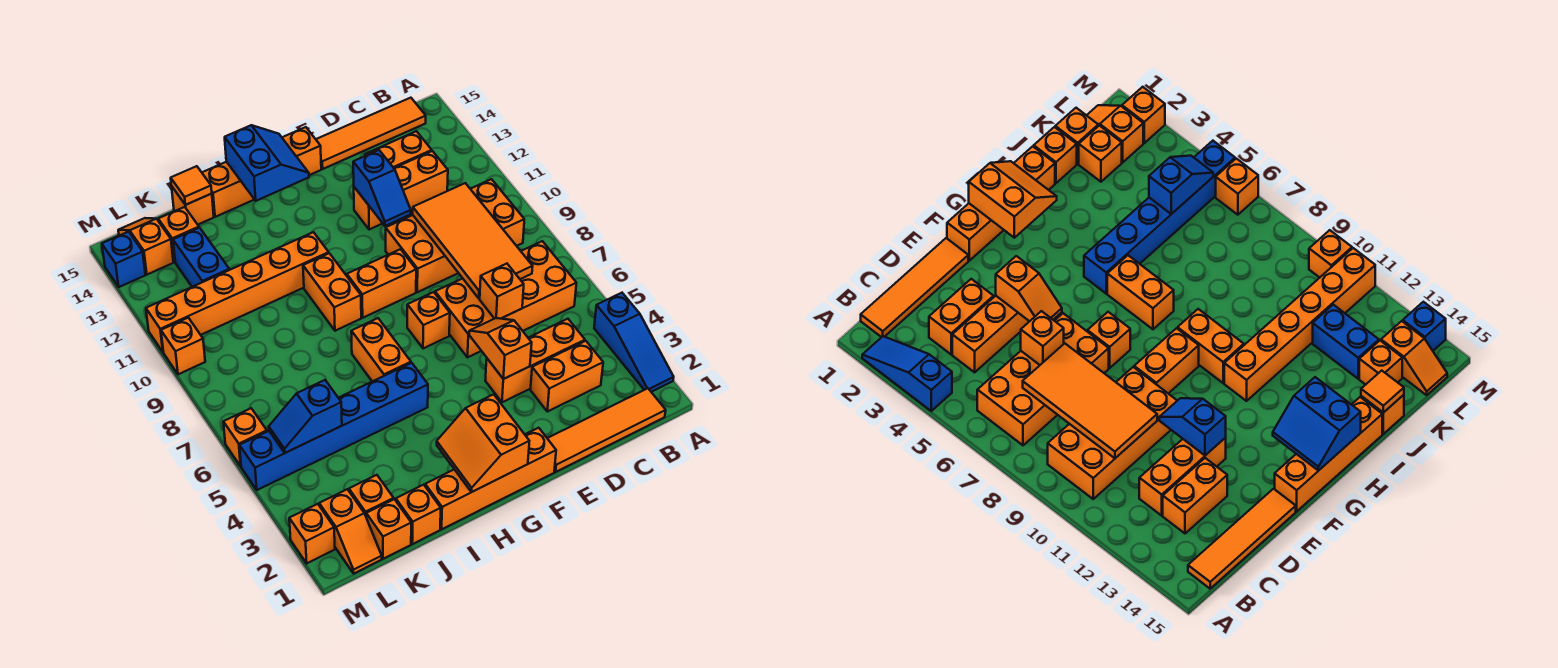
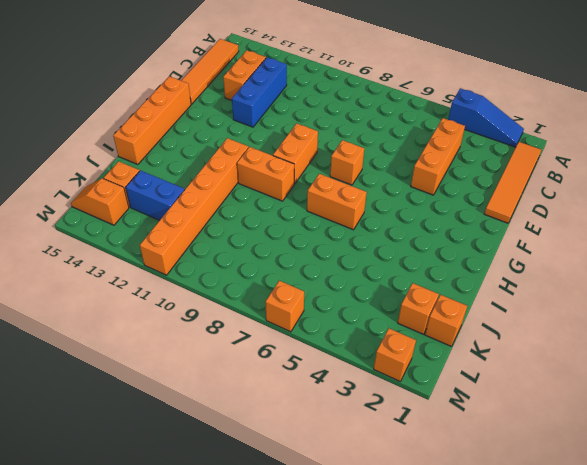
blue 1x3 brick [232,57,287,127] -> orange 1x3 brick [354,151,448,230]
none -> orange 2x4 brick [435,241,576,357]
none -> orange 2x4 brick [386,179,524,292]
none -> orange 1x2 brick [530,341,603,412]
none -> orange 1x4 brick [425,428,556,529]

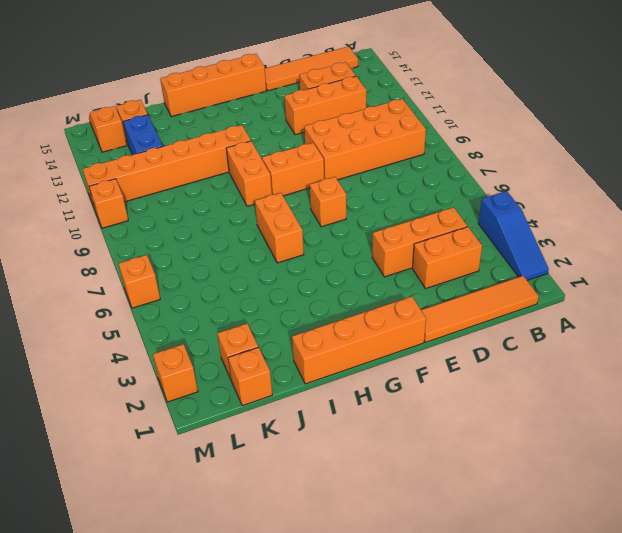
none -> orange 2x4 brick [435,241,576,357]
none -> blue 1x6 brick [240,363,428,490]
none -> orange 1x1 brick [396,485,441,544]
none -> orange 1x1 brick [172,187,214,225]

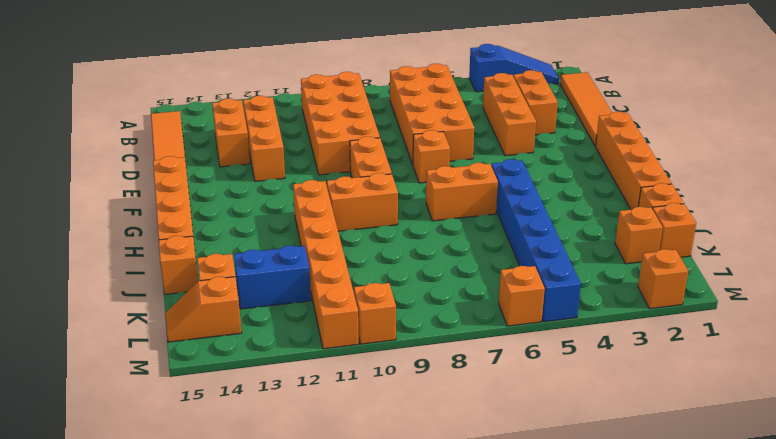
none -> orange 1x2 slope [319,489,382,573]
none -> blue 1x1 brick [102,232,145,287]
none -> orange 2x4 tile [413,183,533,299]
none -> orange 1x1 brick [480,264,524,319]

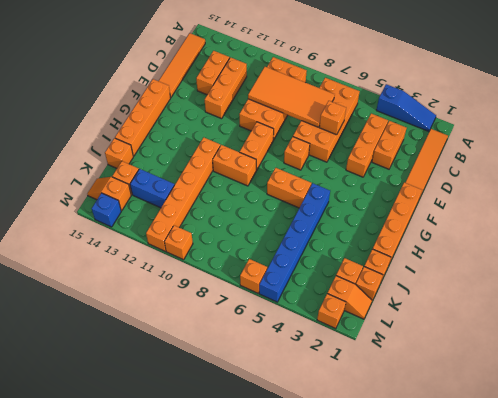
none -> orange 1x2 slope [469,318,532,379]
none -> blue 1x2 slope [353,150,411,226]
none -> orange 2x2 slope [437,394,529,492]
none -> blue 2x2 slope [225,125,309,201]

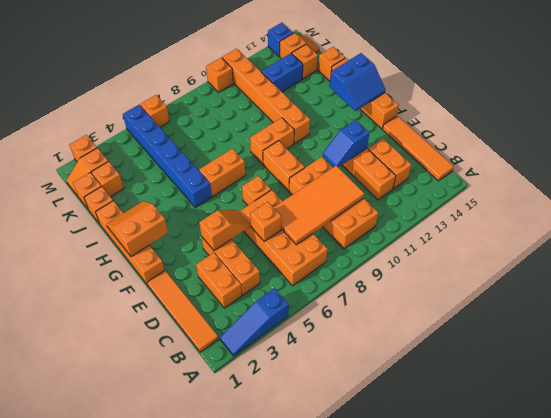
none -> orange 1x1 tile [171,166,212,205]
none -> blue 1x2 slope [269,380,342,453]

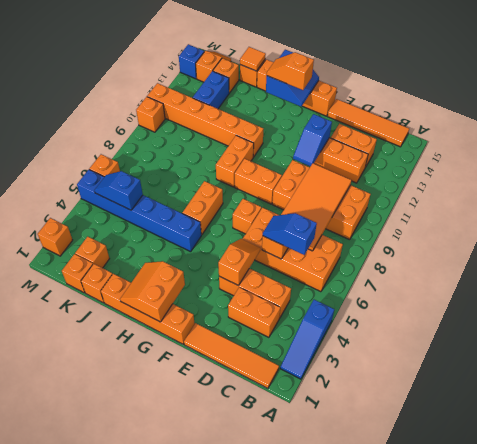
blue 1x2 slope [263,213,317,255] -> none
orange 1x2 slope [267,52,314,90] -> orange 1x2 slope turned to [319,489,382,573]

